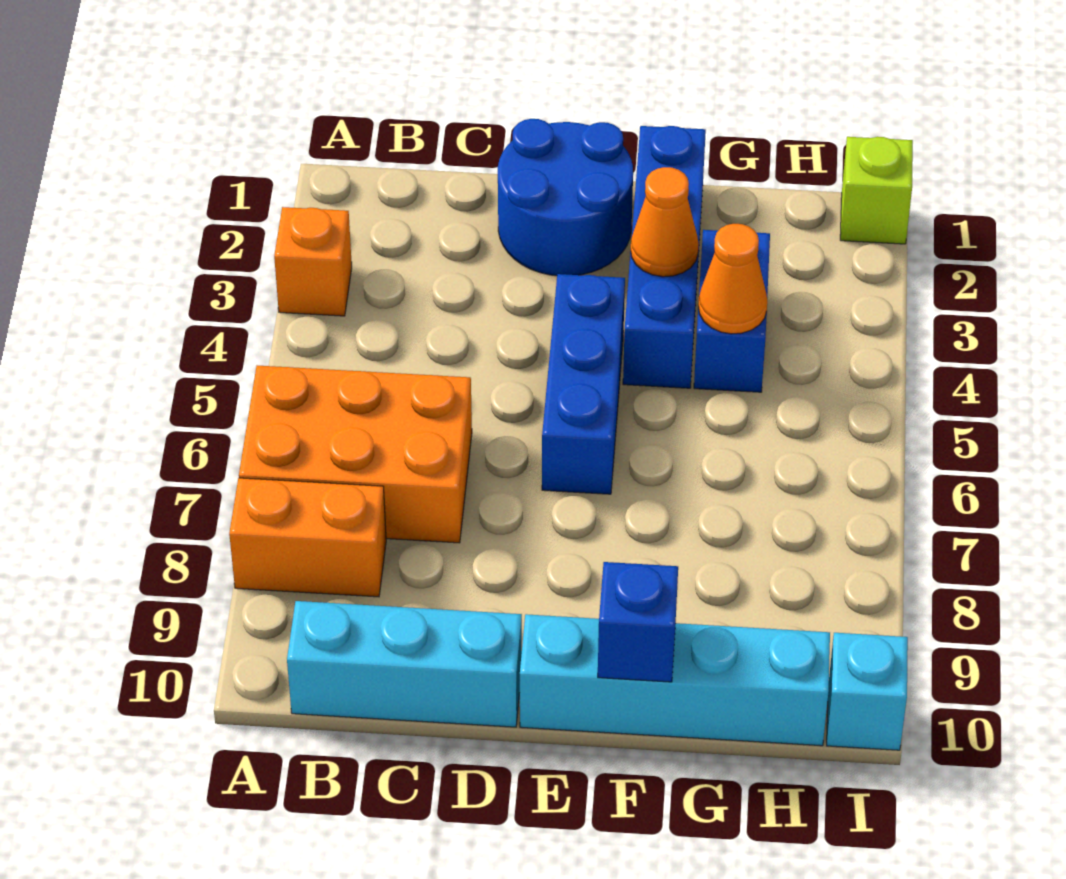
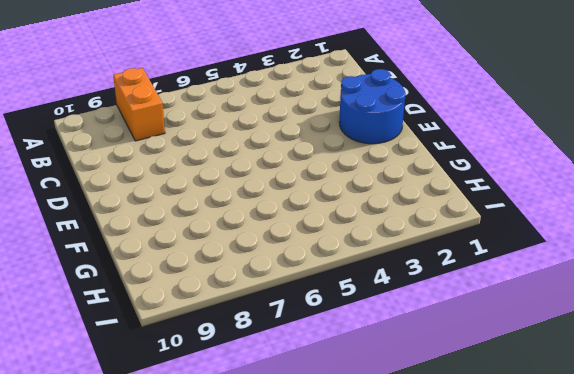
none -> orange 1x1 brick [274,207,352,316]
none -> orange 2x3 brick [239,366,472,543]
none -> cyan 1x3 brick [287,601,522,727]

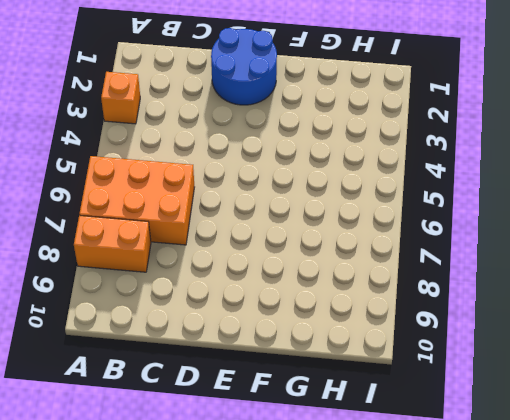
none -> cyan 1x3 brick [287,601,522,727]
none -> blue 1x3 brick [542,274,625,494]
none -> cyan 1x4 brick [520,614,830,746]

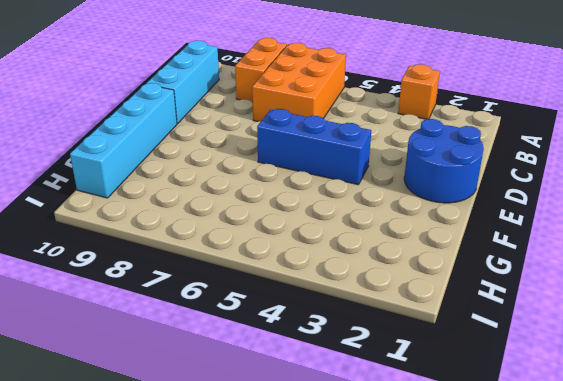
none -> blue 1x4 brick [623,126,706,388]
none -> blue 1x2 brick [694,230,770,392]
none -> lime 1x1 brick [840,137,913,244]

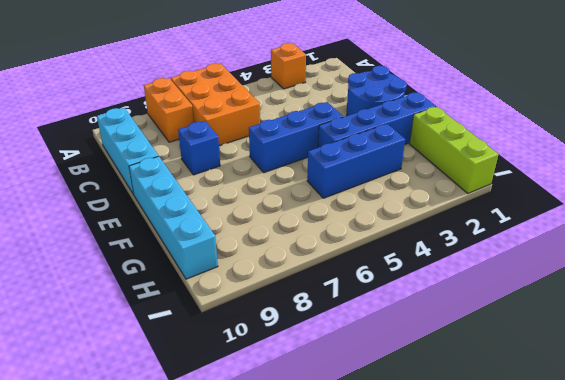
blue 1x1 brick [178,121,220,175] -> blue 1x1 brick moved to [598,562,678,682]
lime 1x3 brick [409,107,499,194] -> lime 1x1 brick [840,137,913,244]
blue 1x3 brick [307,124,405,198] -> blue 1x2 brick [694,230,770,392]
none -> cyan 1x1 brick [827,633,908,750]
none -> orange 1x1 cone [631,167,699,277]
none -> orange 1x1 cone [698,224,767,334]

